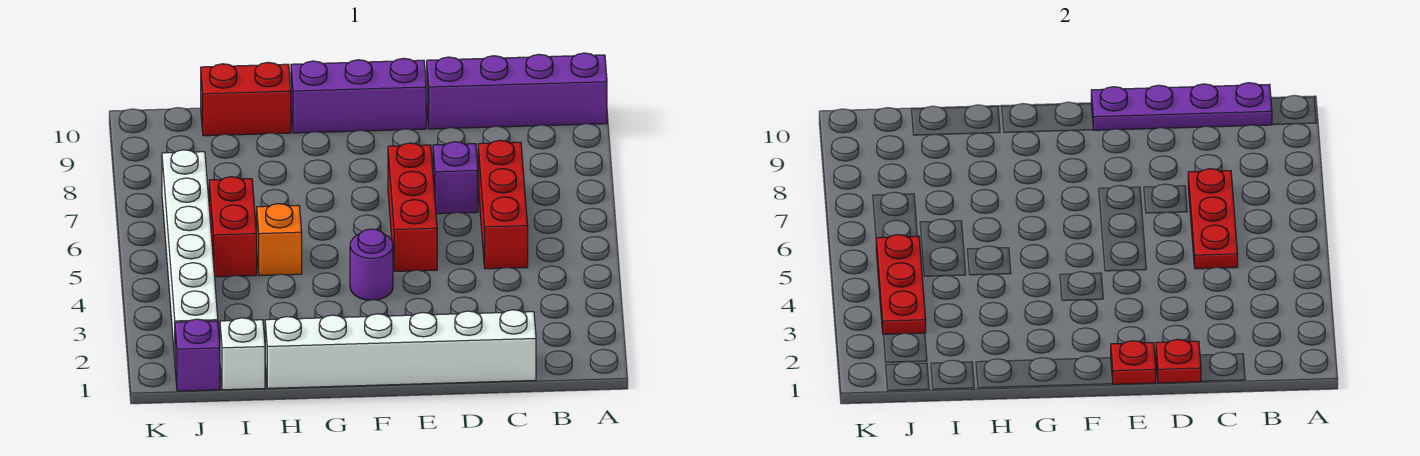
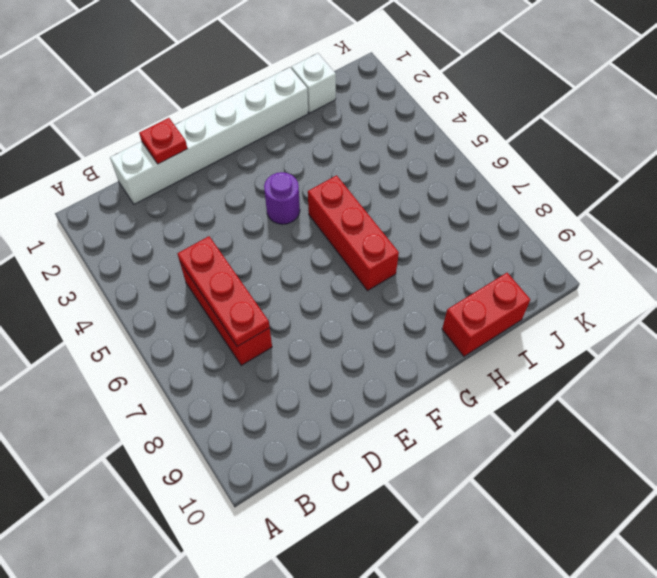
red 1x3 brick [308,175,399,291] -> red 1x3 brick moved to [388,143,437,271]
none -> purple 1x4 brick [426,53,607,129]
none -> purple 1x1 brick [433,142,478,214]
none -> purple 1x3 brick [291,58,426,133]

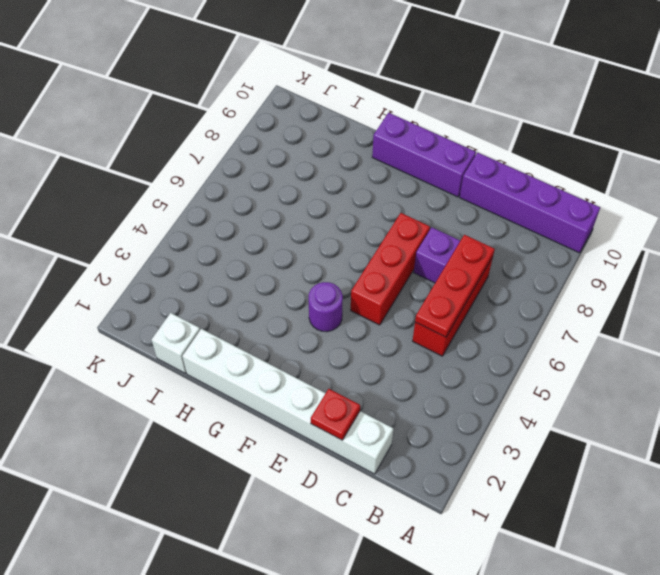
none -> orange 1x1 brick [257,204,302,276]
none -> red 1x2 brick [201,62,291,136]
none -> red 1x2 brick [209,177,257,277]

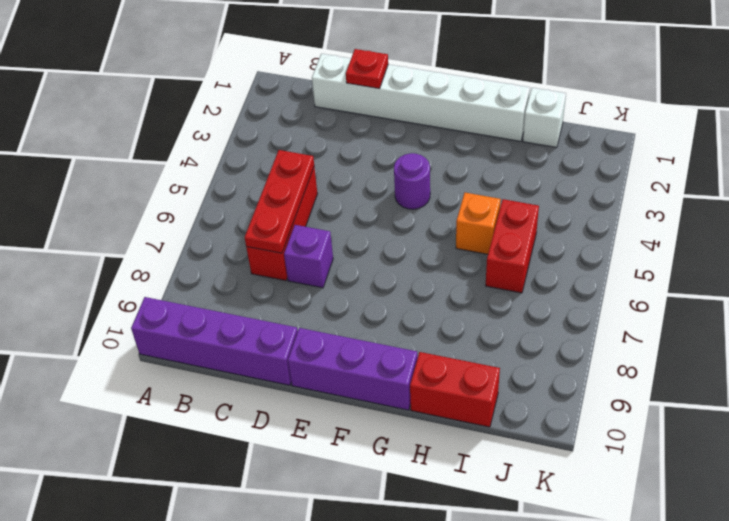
none -> red 1x3 brick [388,143,437,271]
none -> purple 1x1 brick [175,319,220,391]
none -> white 1x6 brick [162,150,218,359]

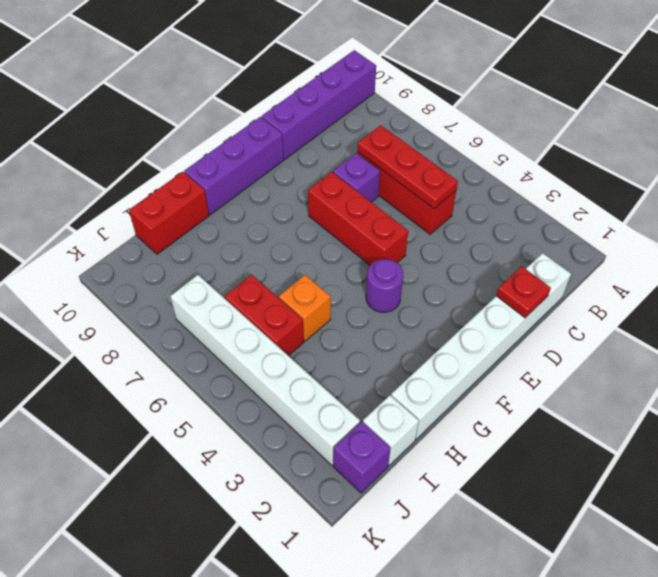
none -> purple 1x4 plate [1091,83,1272,130]
none -> red 1x1 plate [1111,341,1156,384]
none -> red 1x3 plate [876,235,926,334]

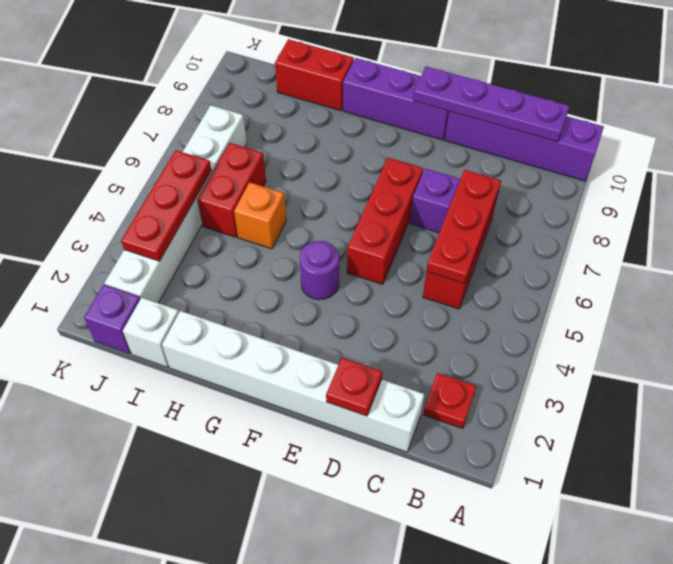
red 1x1 plate [423,373,476,428] -> red 1x1 plate moved to [1111,341,1156,384]

